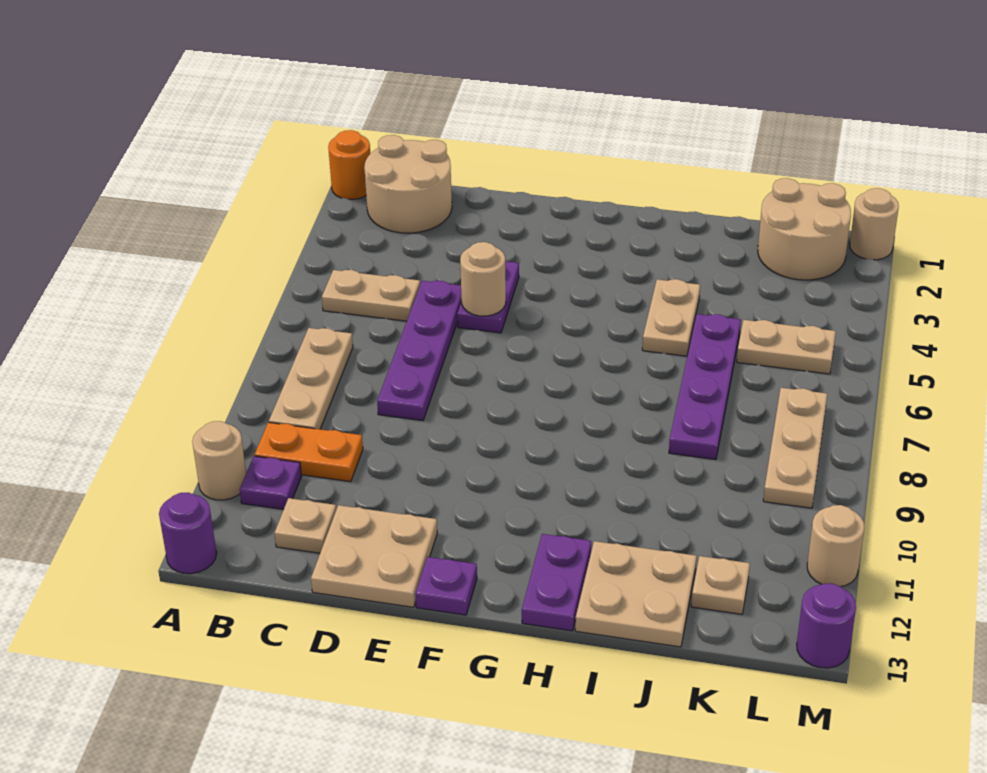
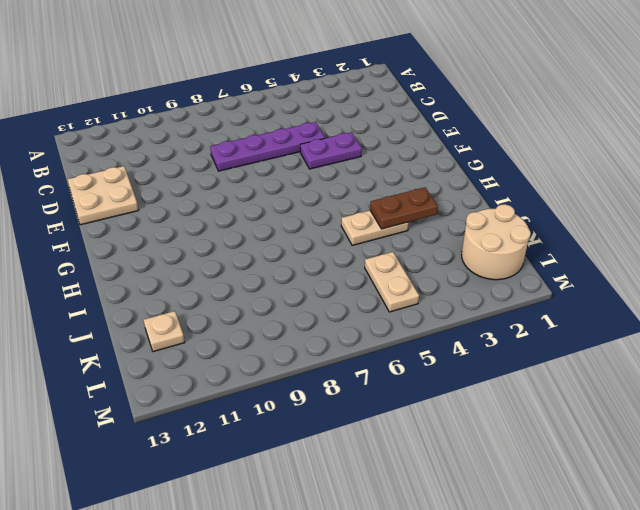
brown 1x2 plate [370,187,438,229] -> none
none -> orange 1x1 round brick [328,130,370,199]
none -> tan 1x1 round brick [192,421,246,500]
none -> purple 1x1 round brick [159,493,217,574]

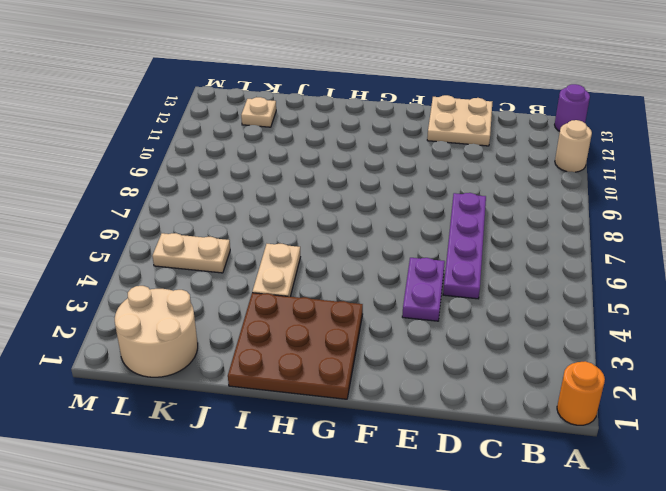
brown 3x3 plate [228,293,363,399] -> none
none -> tan 2x2 round brick [364,135,452,233]
none -> tan 1x2 plate [322,270,420,321]
none -> tan 1x3 plate [269,328,353,429]

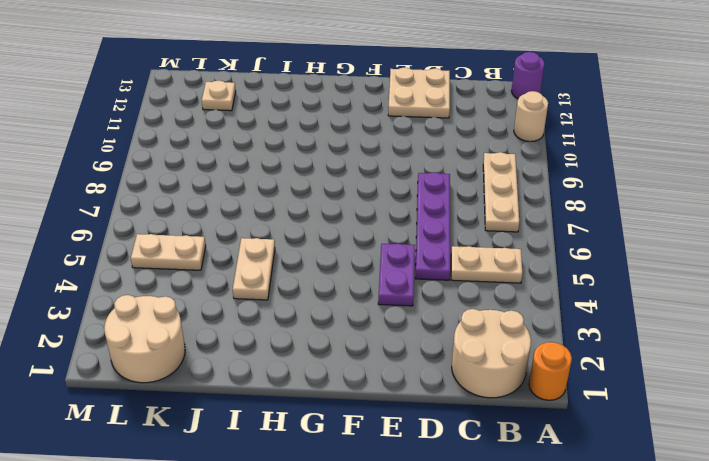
none -> orange 1x2 plate [255,422,363,482]
none -> purple 1x1 plate [240,456,302,509]
none -> tan 1x1 plate [274,498,336,553]

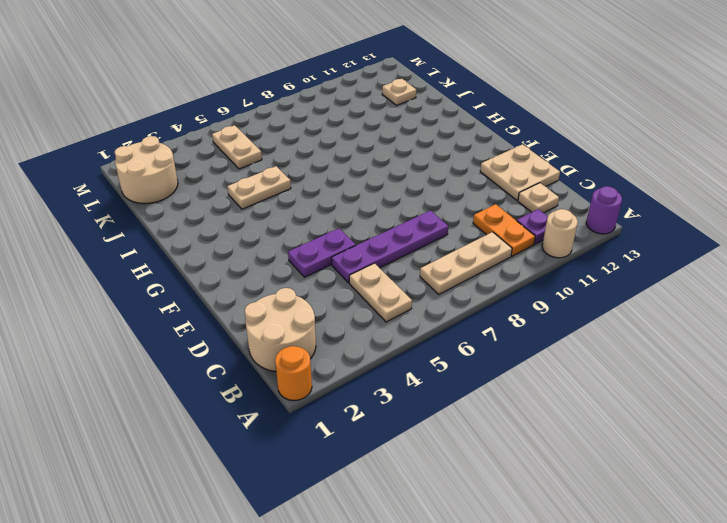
none -> purple 1x1 plate [415,557,477,615]
none -> purple 1x2 plate [522,534,591,631]
none -> tan 2x2 plate [575,541,697,647]

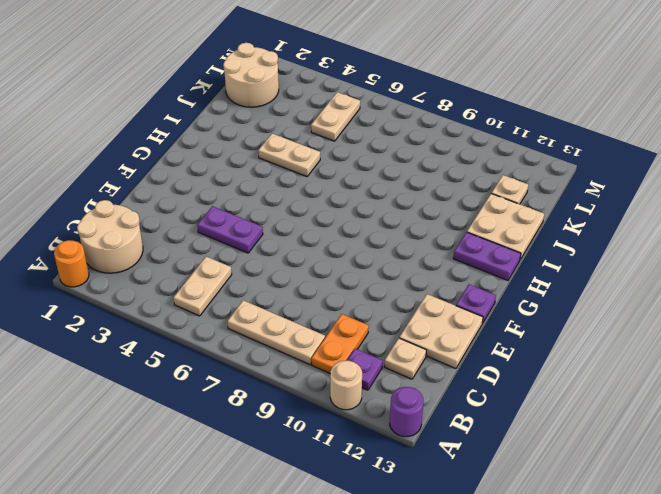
none -> purple 1x4 plate [377,281,462,421]
none -> purple 1x4 plate [669,314,741,460]
none -> tan 1x3 plate [763,388,827,508]

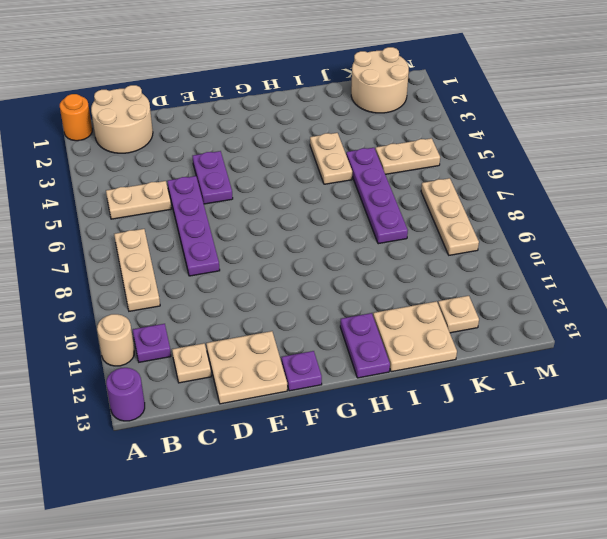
none -> orange 1x2 plate [255,422,363,482]
none -> tan 1x1 round brick [850,188,899,260]
none -> tan 1x1 round brick [807,505,865,587]

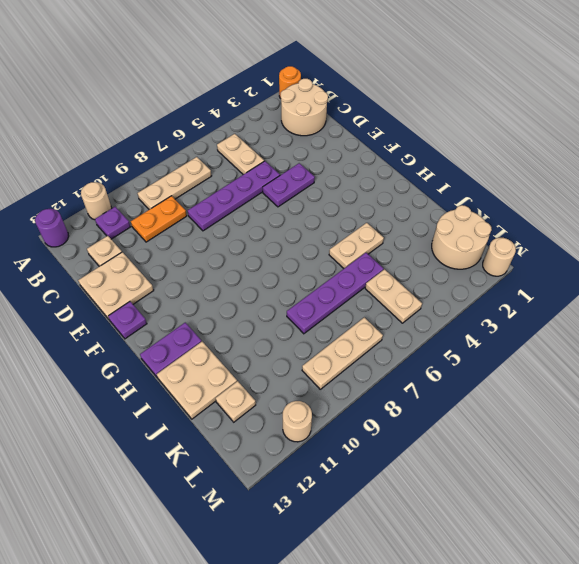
orange 1x2 plate [131,196,187,242] -> orange 1x2 plate turned to [255,422,363,482]
none -> purple 1x1 round brick [797,583,856,668]
none -> tan 1x1 round brick [460,242,506,316]

